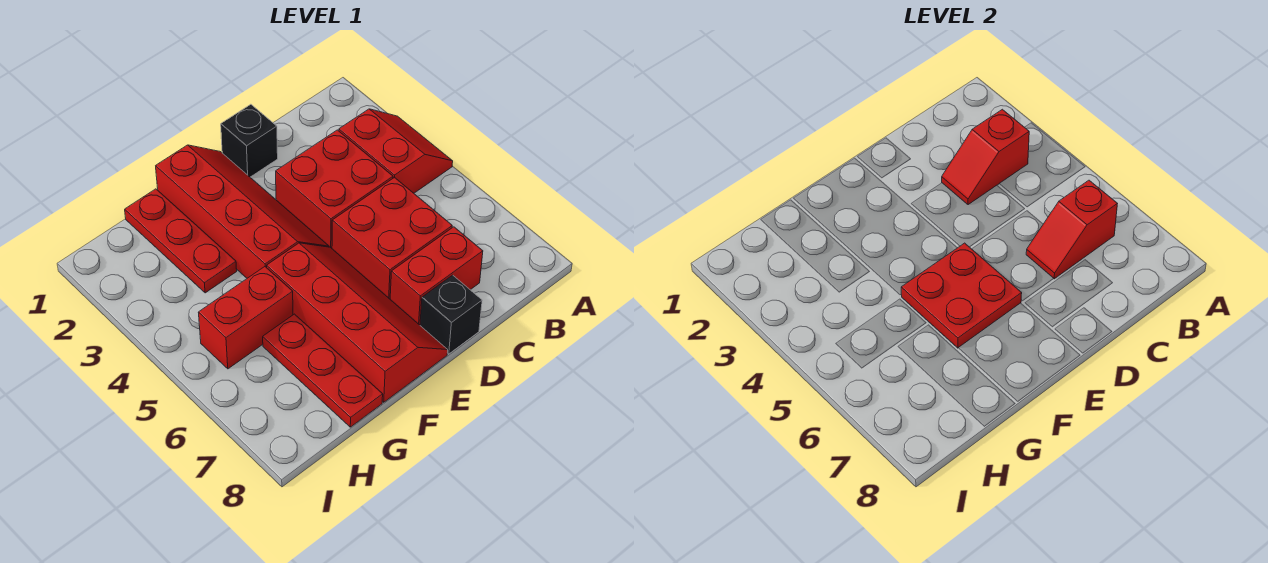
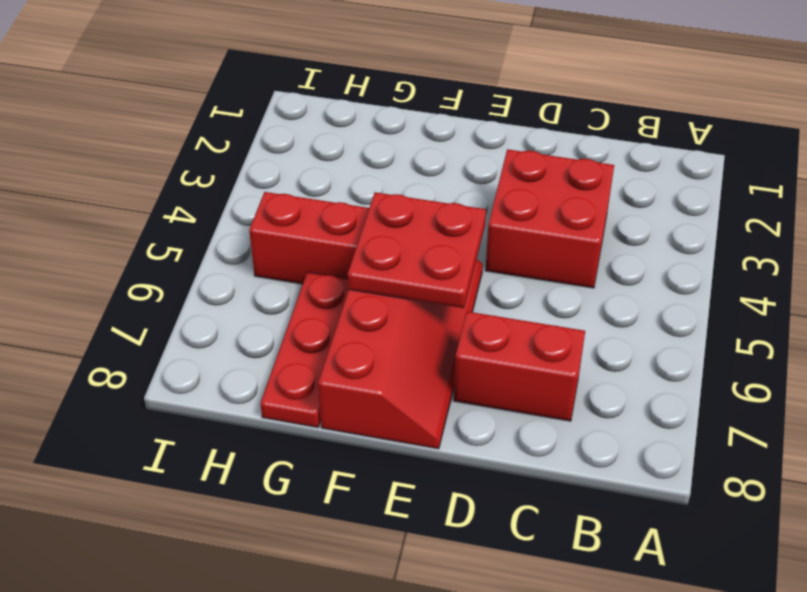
none -> red 2x2 slope [339,109,453,193]
none -> red 2x2 brick [332,177,452,299]
none -> black 1x1 brick [221,104,278,177]

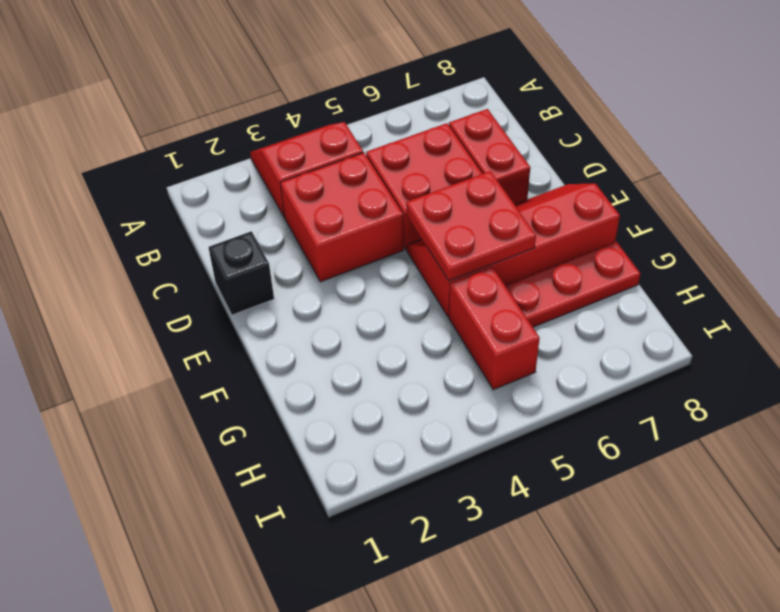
none -> black 1x1 brick [420,275,482,354]
none -> red 2x4 slope [156,145,329,278]
none -> red 1x3 plate [125,189,237,293]

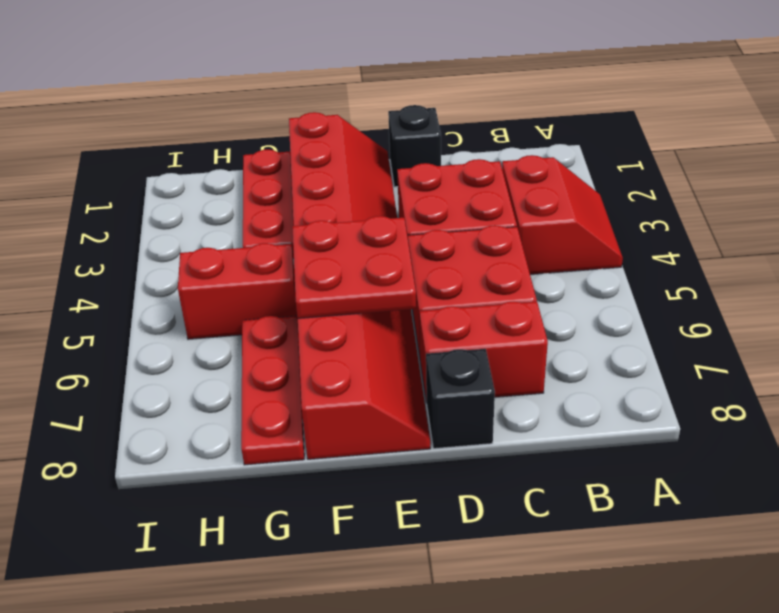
none -> red 1x2 slope [942,109,1029,205]
none -> red 1x2 slope [1026,180,1117,279]

